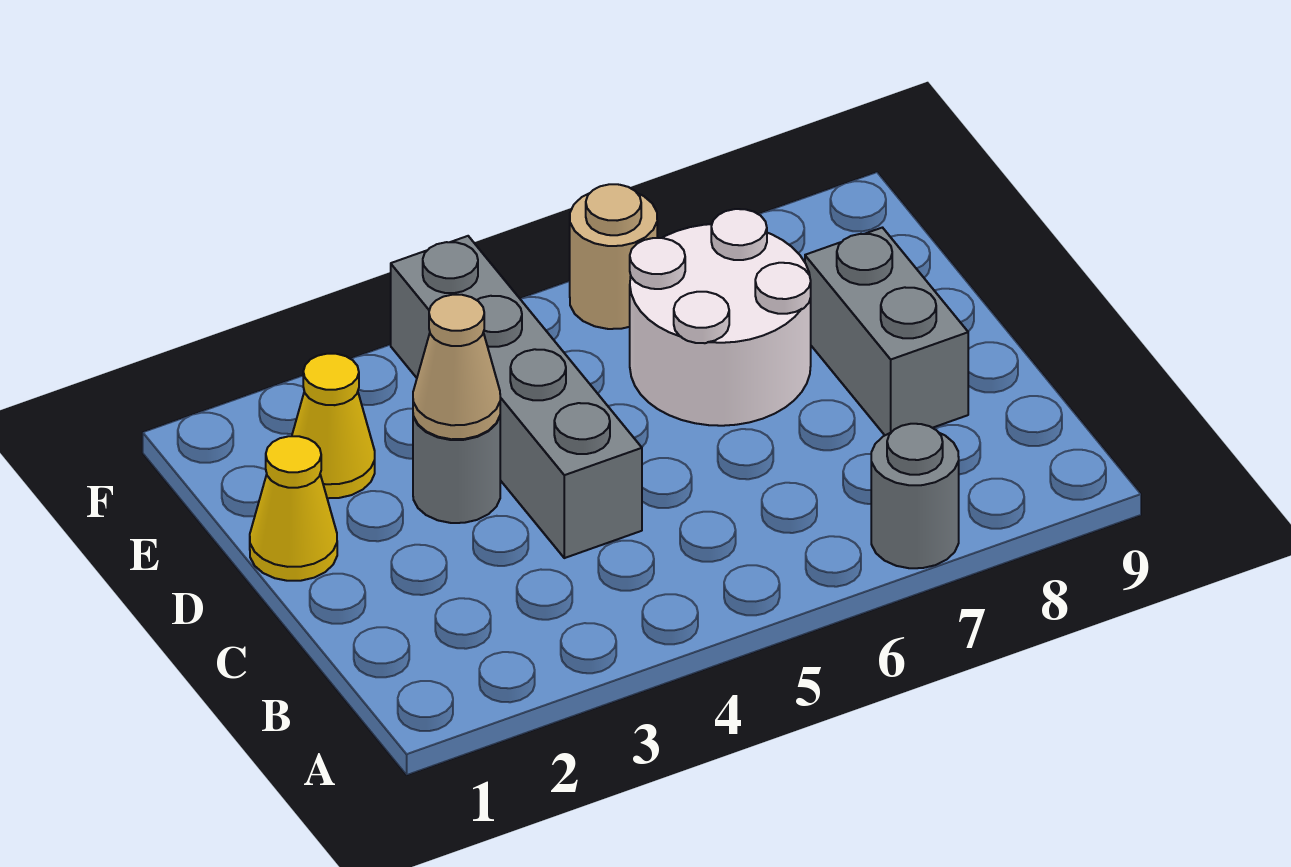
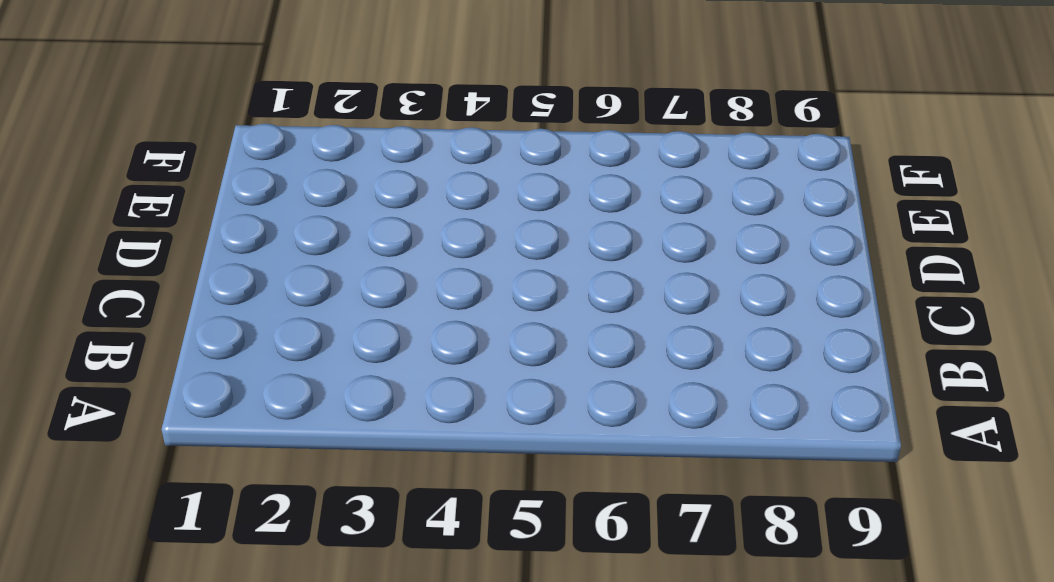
none -> grey 1x1 round brick [871,424,959,568]
none -> grey 1x4 brick [391,236,642,558]

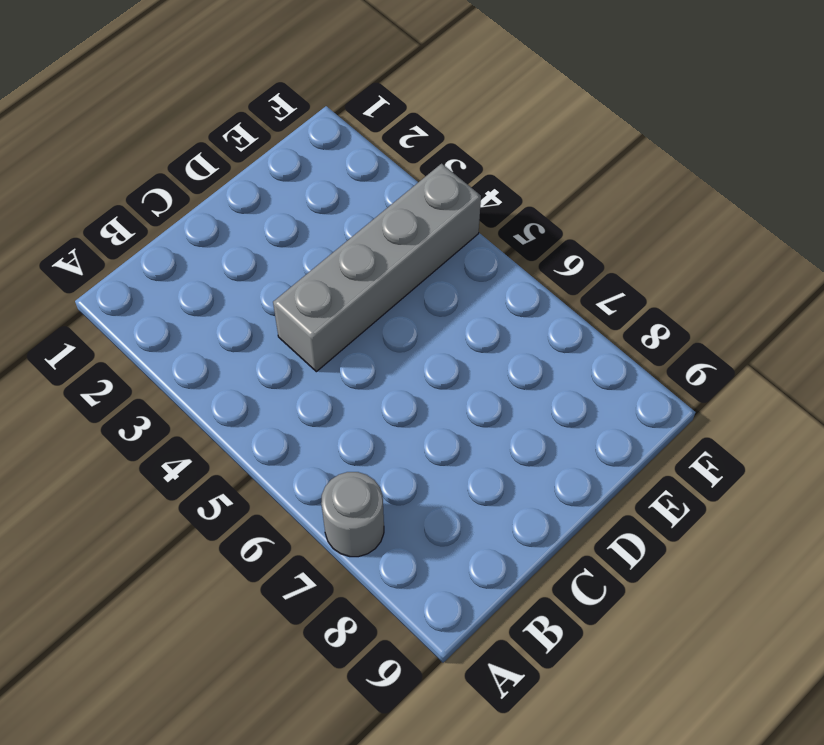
none -> grey 1x2 brick [805,228,968,435]
none -> yellow 1x1 cone [250,436,337,581]

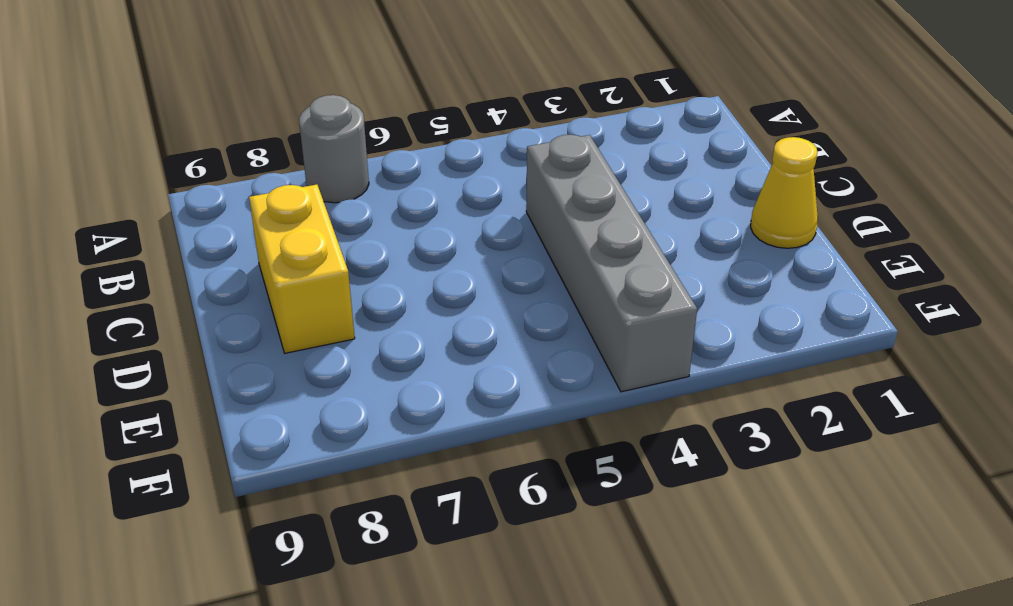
yellow 1x2 brick [249,185,355,353] -> grey 1x2 brick [805,228,968,435]
none -> grey 1x1 round brick [413,416,500,523]
none -> white 2x2 round brick [630,209,811,426]

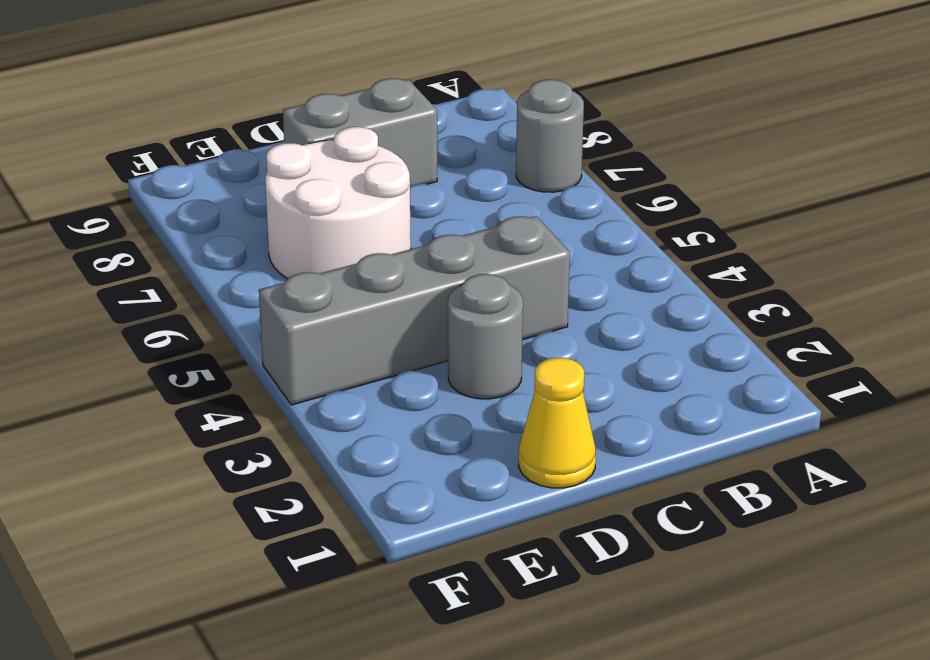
none -> yellow 1x1 cone [292,354,375,498]
none -> tan 1x1 round brick [570,184,657,329]

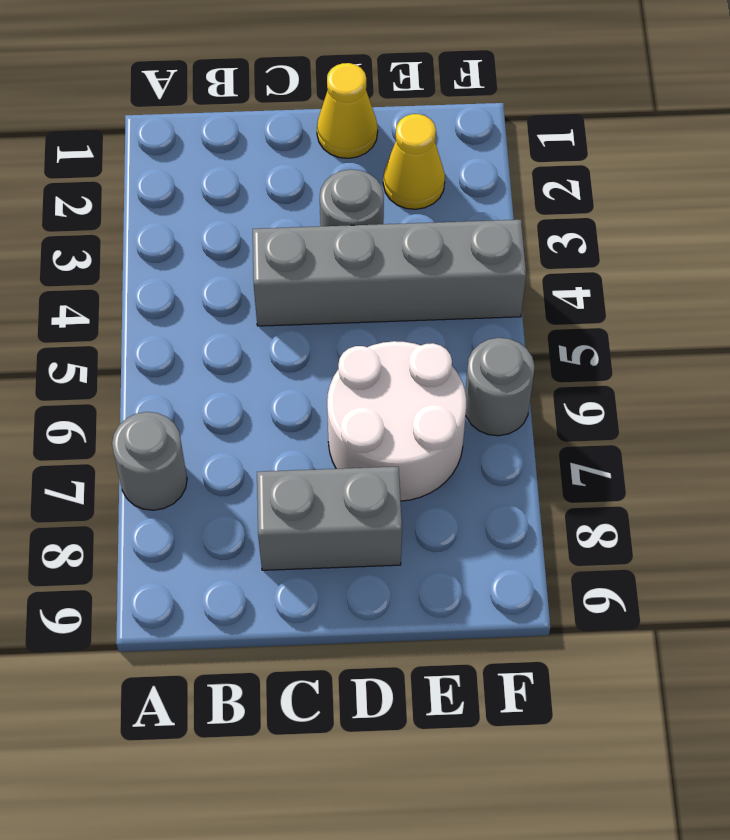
grey 1x1 round brick [465,338,535,436] -> tan 1x1 round brick [570,184,657,329]
none -> tan 1x1 cone [413,295,500,439]

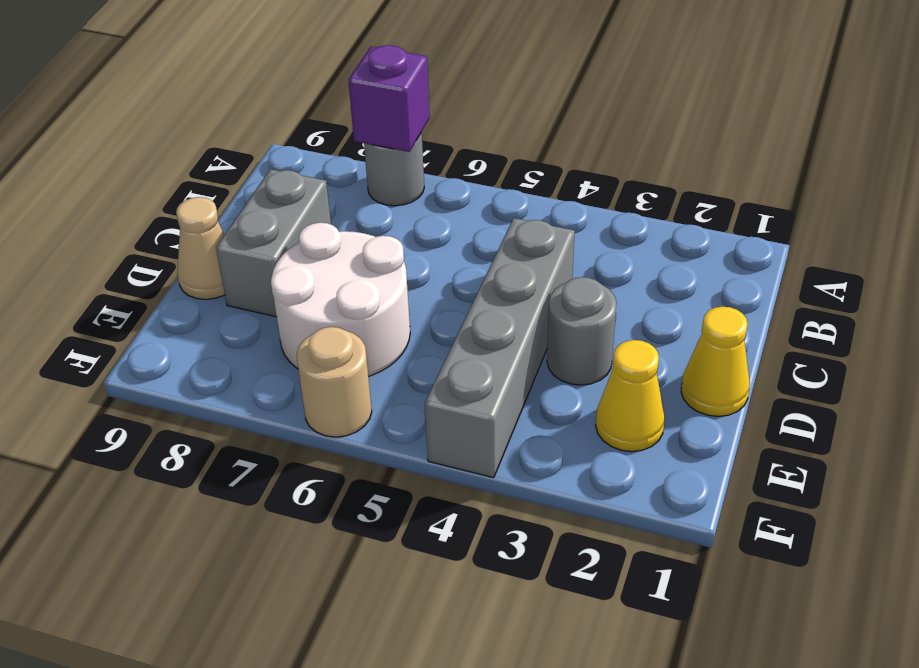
purple 1x1 brick [348,45,430,152] -> none
tan 1x1 cone [176,197,225,299] -> tan 1x1 cone moved to [413,295,500,439]

